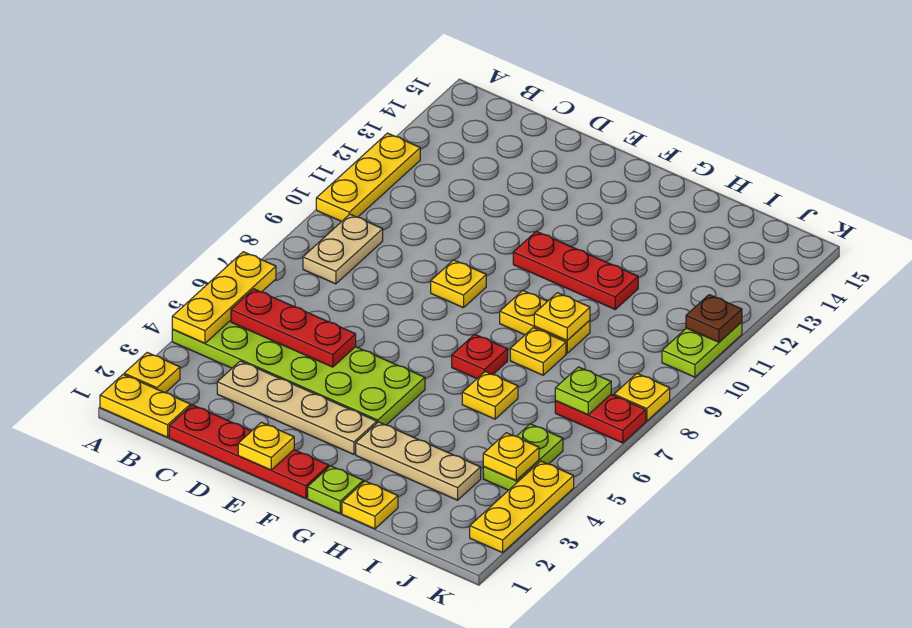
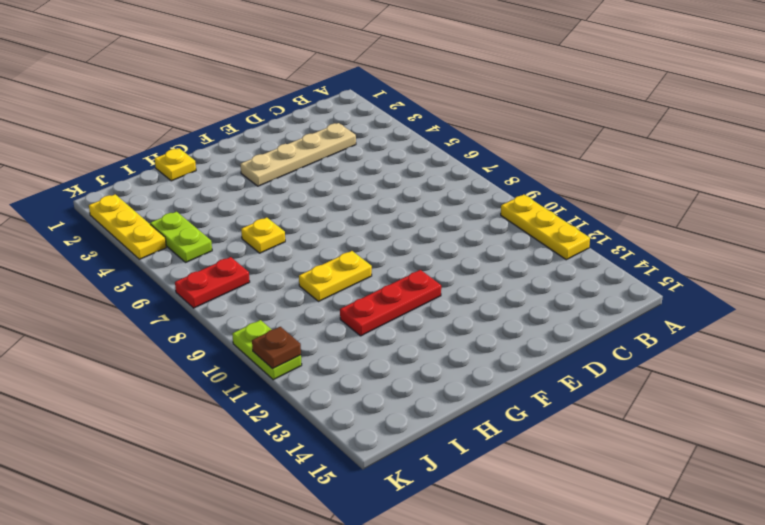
none -> yellow 1x2 plate [100,374,191,437]
none -> yellow 1x1 plate [124,353,180,393]
none -> lime 2x6 plate [172,320,425,425]

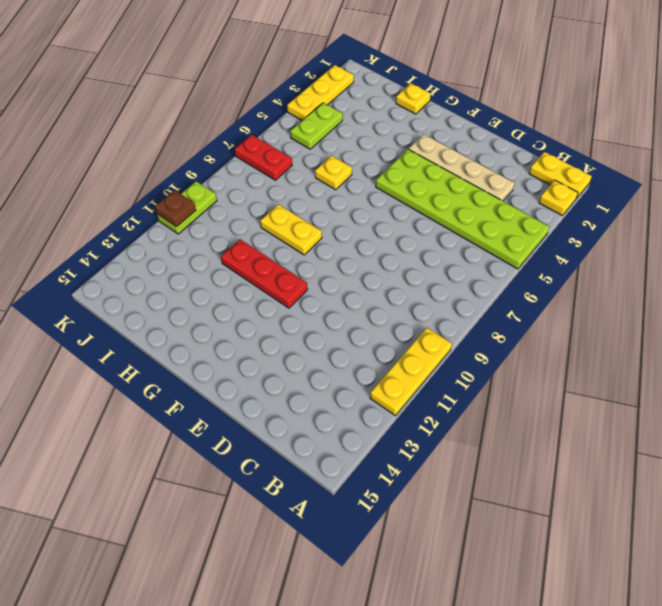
none -> tan 1x2 plate [303,214,383,284]
none -> red 1x4 plate [169,405,329,498]
none -> yellow 1x1 plate [431,260,486,308]

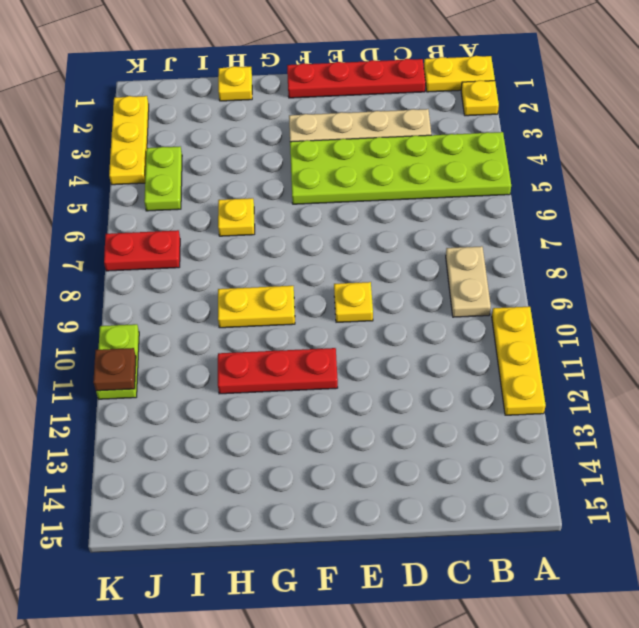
none -> lime 1x1 plate [308,466,363,513]
none -> tan 1x3 plate [356,422,481,500]
none -> red 1x1 plate [452,334,508,379]

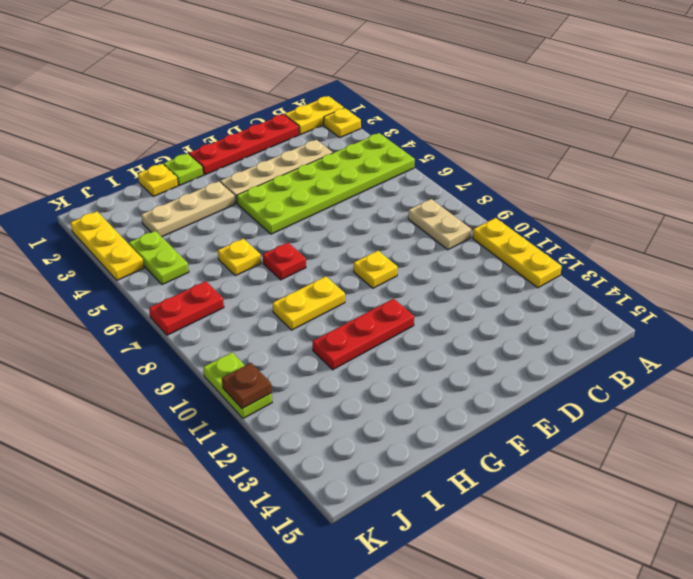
none -> yellow 1x1 plate [510,328,566,375]
none -> yellow 1x1 plate [614,373,670,421]
none -> yellow 1x3 plate [172,252,276,343]

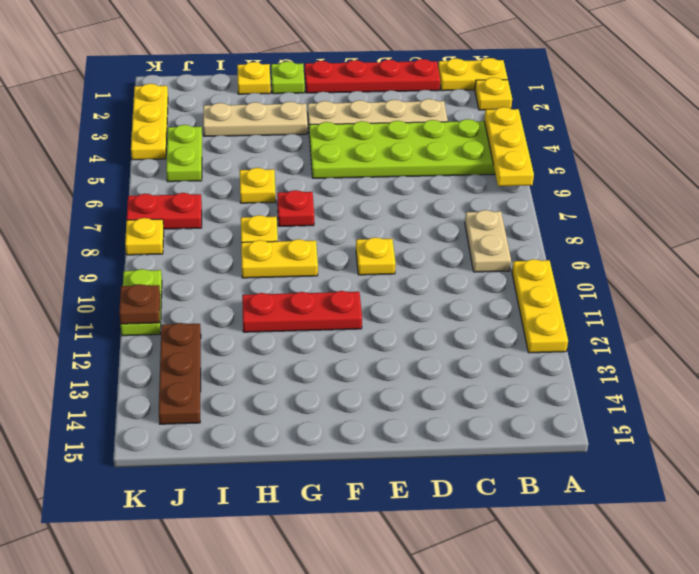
brown 1x3 plate [159,323,201,424] -> none
none -> red 1x3 plate [231,289,356,367]
none -> yellow 1x1 plate [238,422,294,470]
none -> yellow 1x1 plate [534,293,590,340]

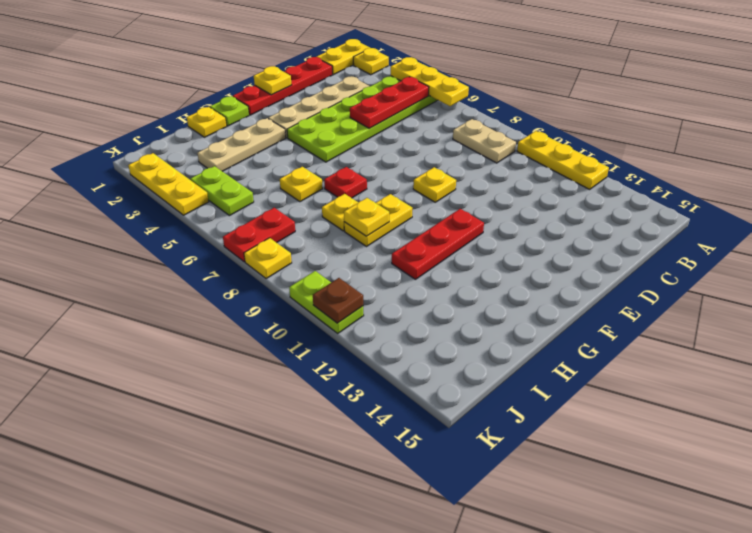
none -> yellow 1x1 plate [483,433,539,481]
none -> lime 1x1 plate [555,367,611,415]

